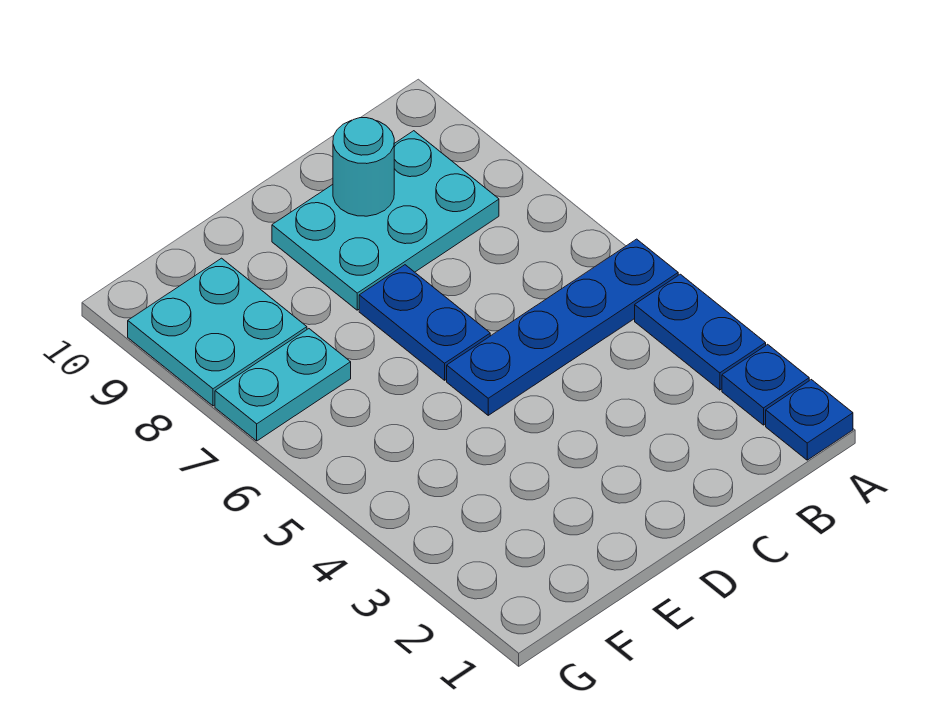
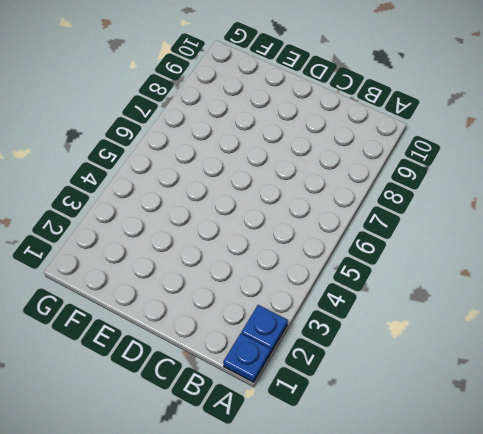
none -> blue 1x2 plate [635,274,766,390]
none -> blue 1x4 plate [447,239,678,415]

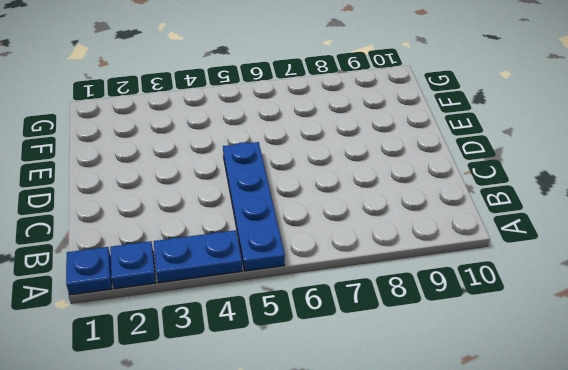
none -> cyan 2x3 plate [272,131,499,310]
none -> blue 1x2 plate [359,265,490,380]

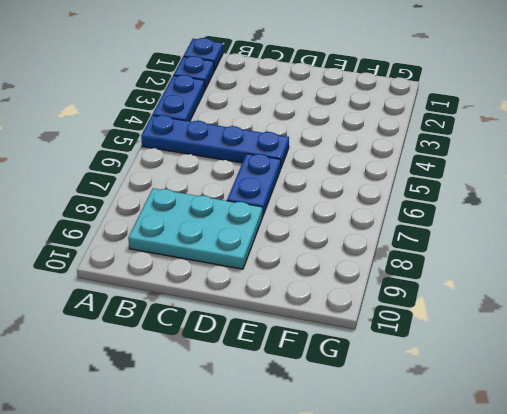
none -> cyan 1x2 plate [215,329,351,441]
none -> cyan 2x2 plate [128,258,307,406]

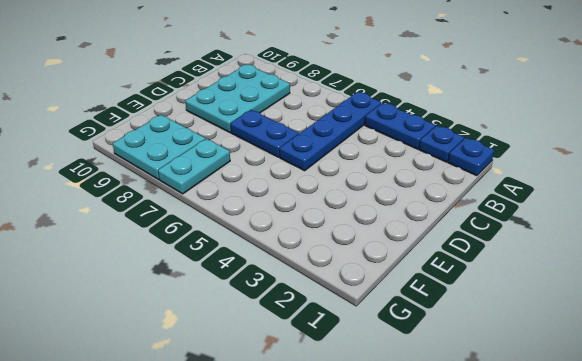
none -> cyan 1x1 round brick [333,118,394,216]

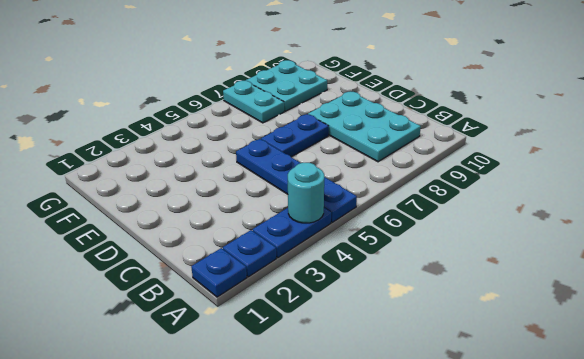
cyan 1x1 round brick [288,163,324,223] -> cyan 1x1 round brick moved to [333,118,394,216]

